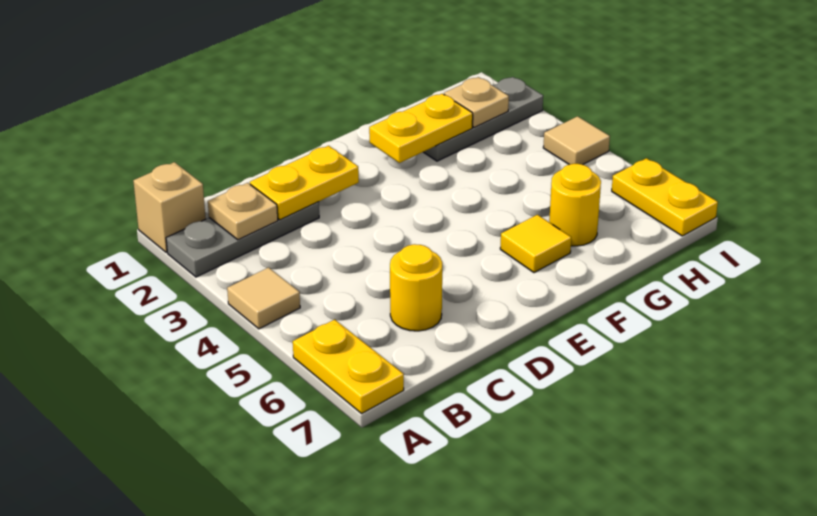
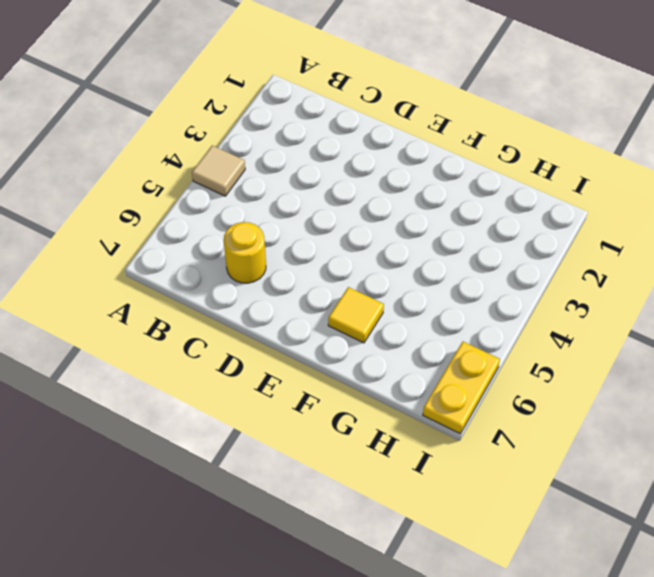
none -> tan 1x1 brick [133,162,206,252]
none -> grey 1x3 plate [166,202,319,277]
none -> yellow 1x2 plate [293,320,404,413]

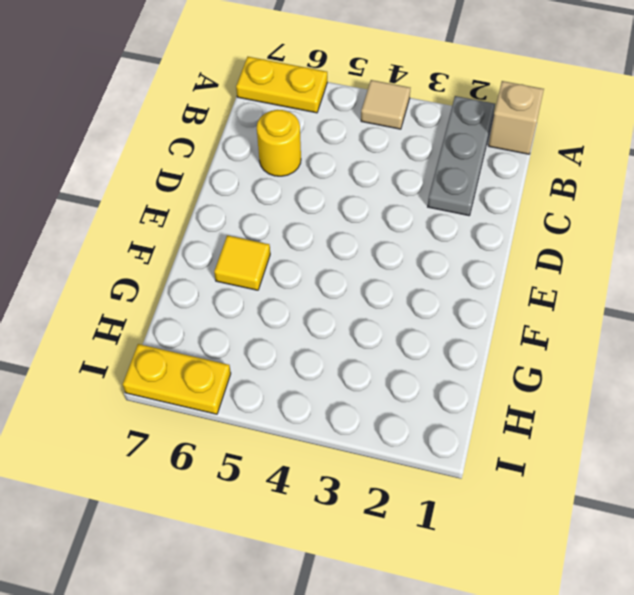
none -> grey 1x3 plate [424,77,543,161]
none -> yellow 1x1 round brick [549,164,601,246]
none -> tan 1x1 tile [543,116,610,165]

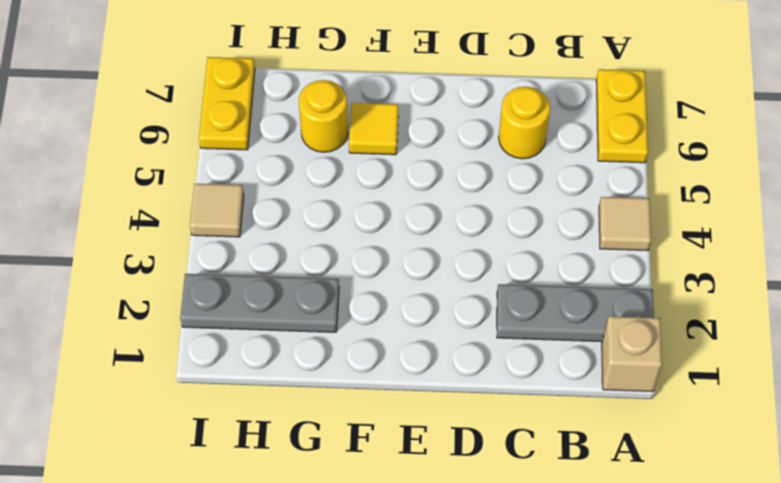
none -> tan 1x1 plate [208,183,278,240]
none -> yellow 1x2 plate [250,146,359,220]
none -> yellow 1x2 plate [369,94,473,163]

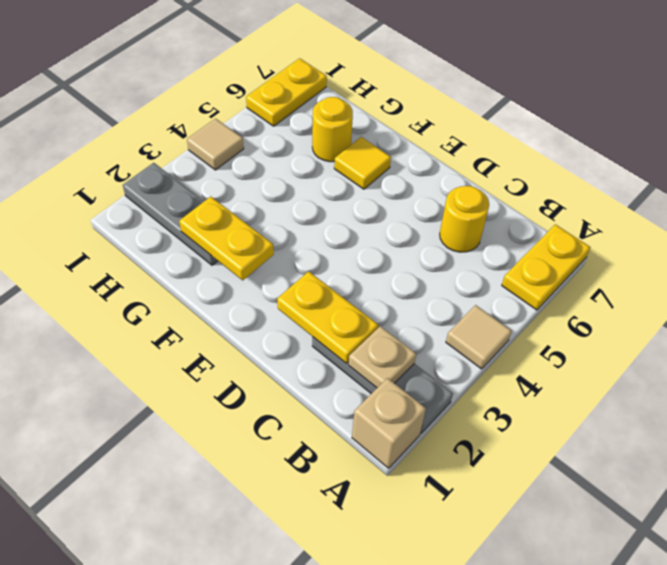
none -> tan 1x1 plate [444,77,509,127]

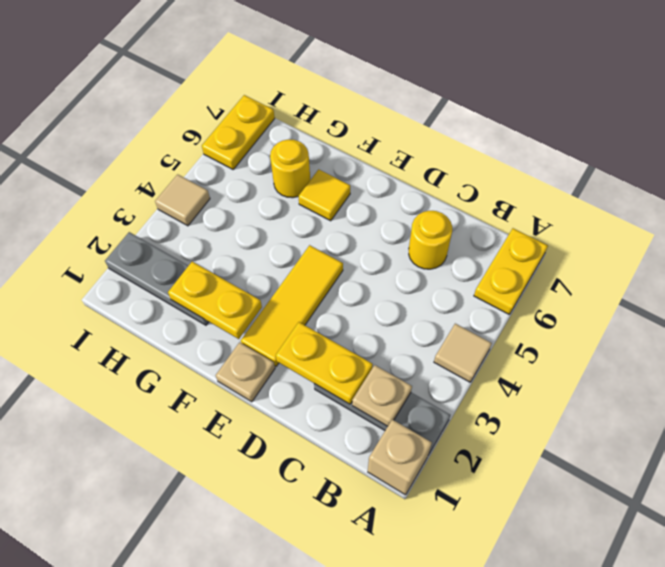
tan 1x1 plate [216,342,275,402] -> tan 1x1 plate moved to [444,77,509,127]
yellow 1x3 tile [241,245,343,366] -> none

